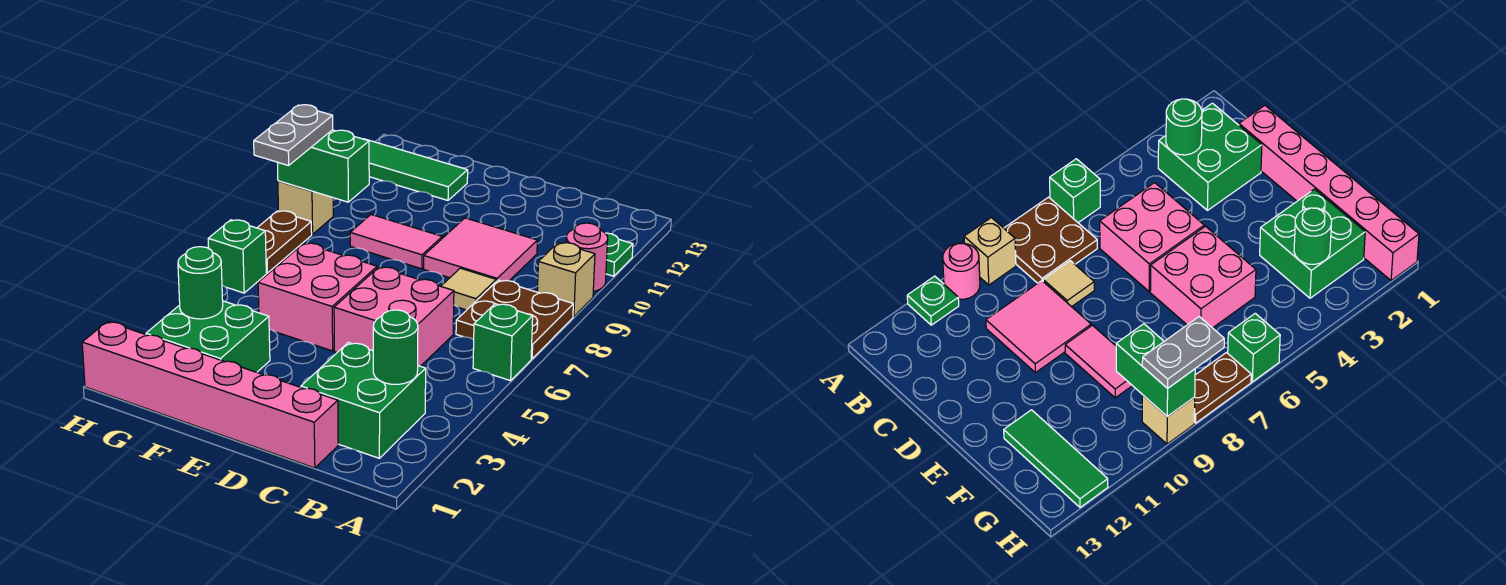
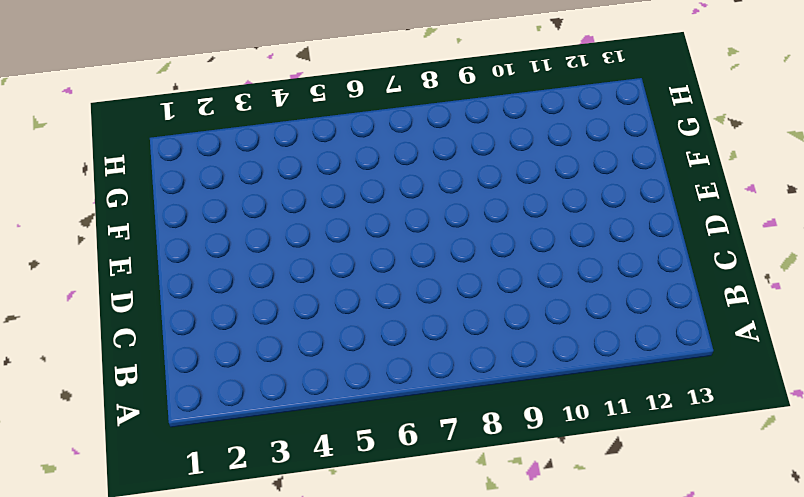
none -> green 1x1 brick [473,304,533,381]
none -> brown 2x2 plate [456,280,573,359]
none -> tan 1x1 brick [537,243,595,317]

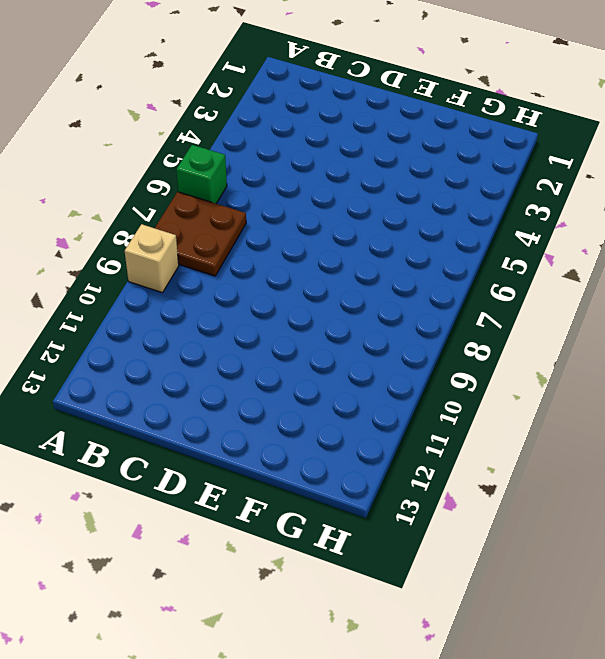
none -> pink 1x1 round brick [566,223,608,292]
none -> green 1x1 plate [606,233,633,276]
none -> green 2x2 brick [301,343,426,458]

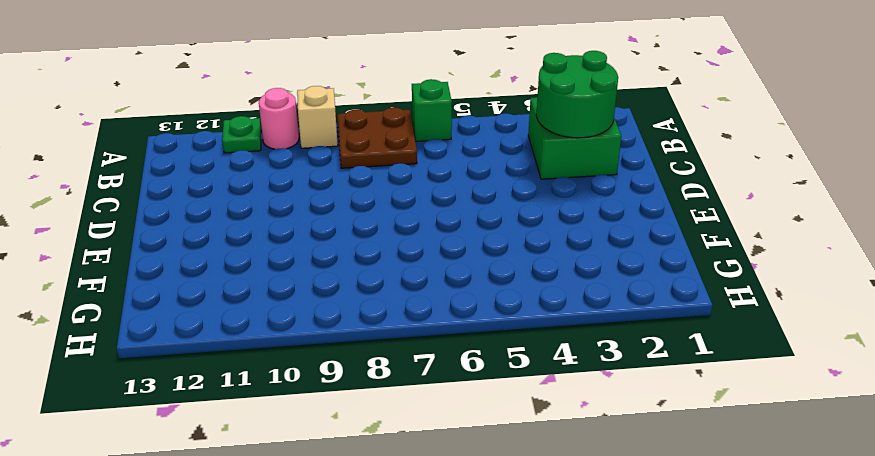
green 2x2 round brick [536,51,618,138] -> green 1x1 round brick [373,310,418,384]
none -> pink 1x6 brick [82,322,338,468]
none -> pink 2x2 brick [334,267,454,366]
none -> tan 1x1 tile [441,268,496,310]

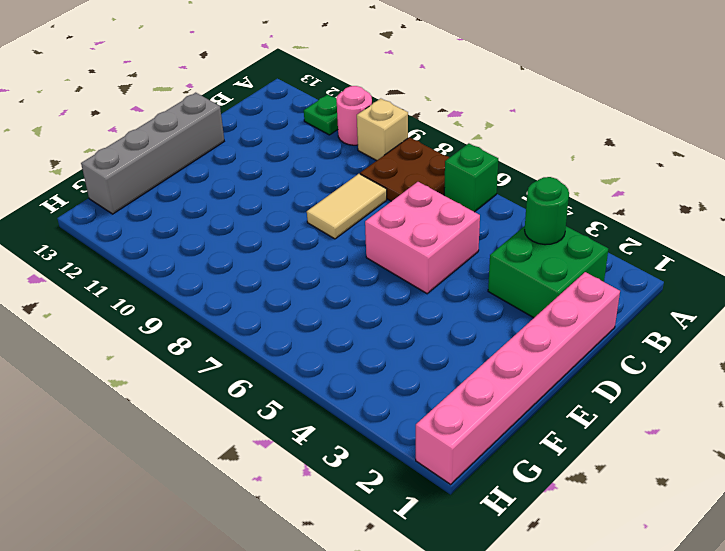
tan 1x2 tile [307,174,387,239] -> tan 1x1 tile [441,268,496,310]
grey 1x4 brick [81,93,224,214] -> none
none -> pink 2x2 tile [424,218,537,282]
none -> pink 2x2 brick [258,243,377,351]
none -> pink 1x2 tile [350,215,442,269]

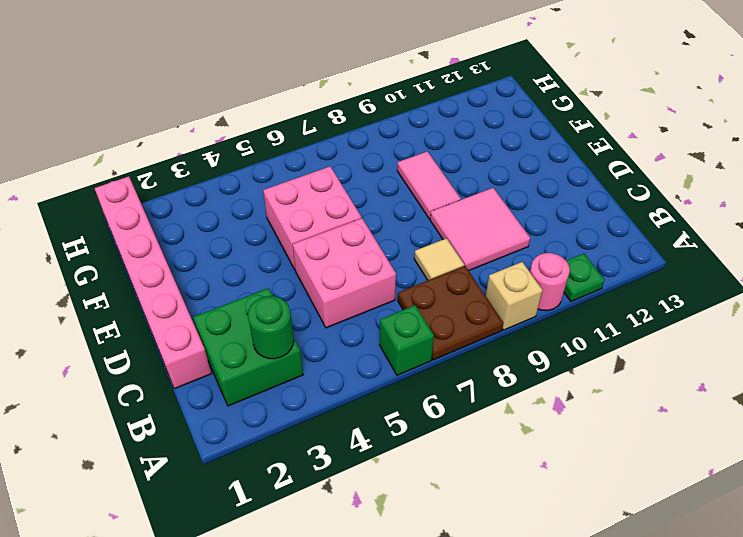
none -> green 2x2 brick [146,301,270,372]
none -> green 1x3 tile [364,139,468,200]
none -> green 1x1 brick [208,220,266,293]

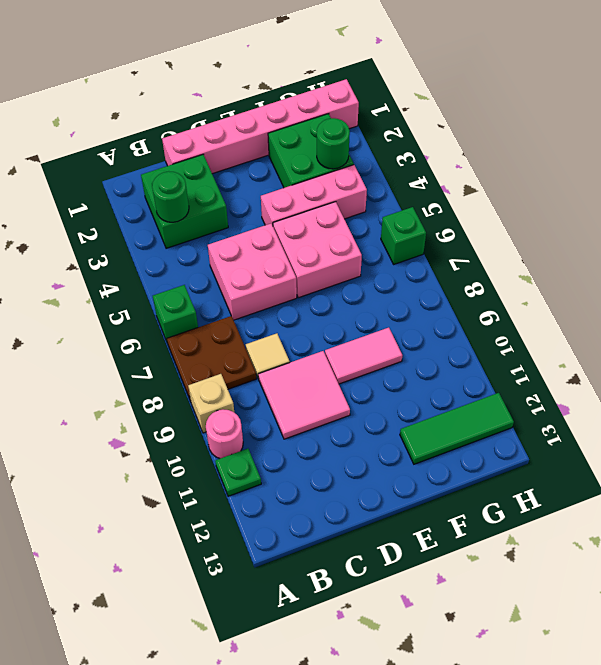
pink 1x3 brick [261,165,367,225] -> none
none -> brown 1x2 plate [257,211,312,273]
none -> tan 1x1 brick [278,181,333,234]
none -> green 1x2 brick [277,130,369,202]

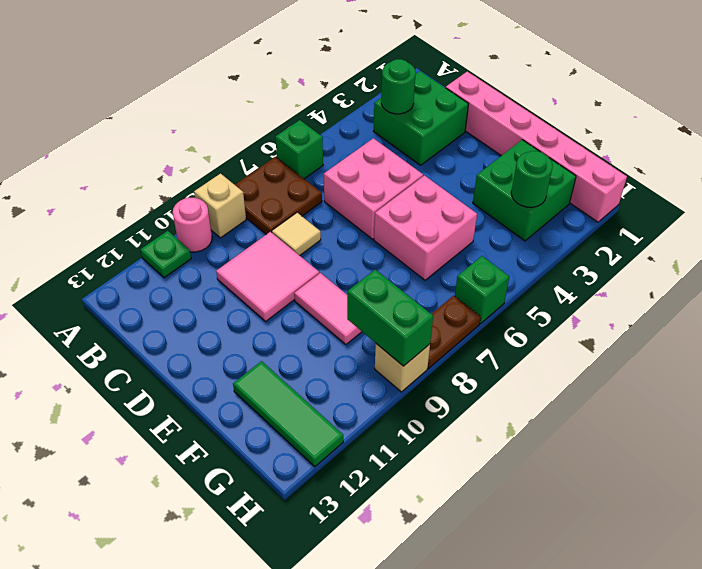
none -> grey 1x2 plate [254,105,333,166]

